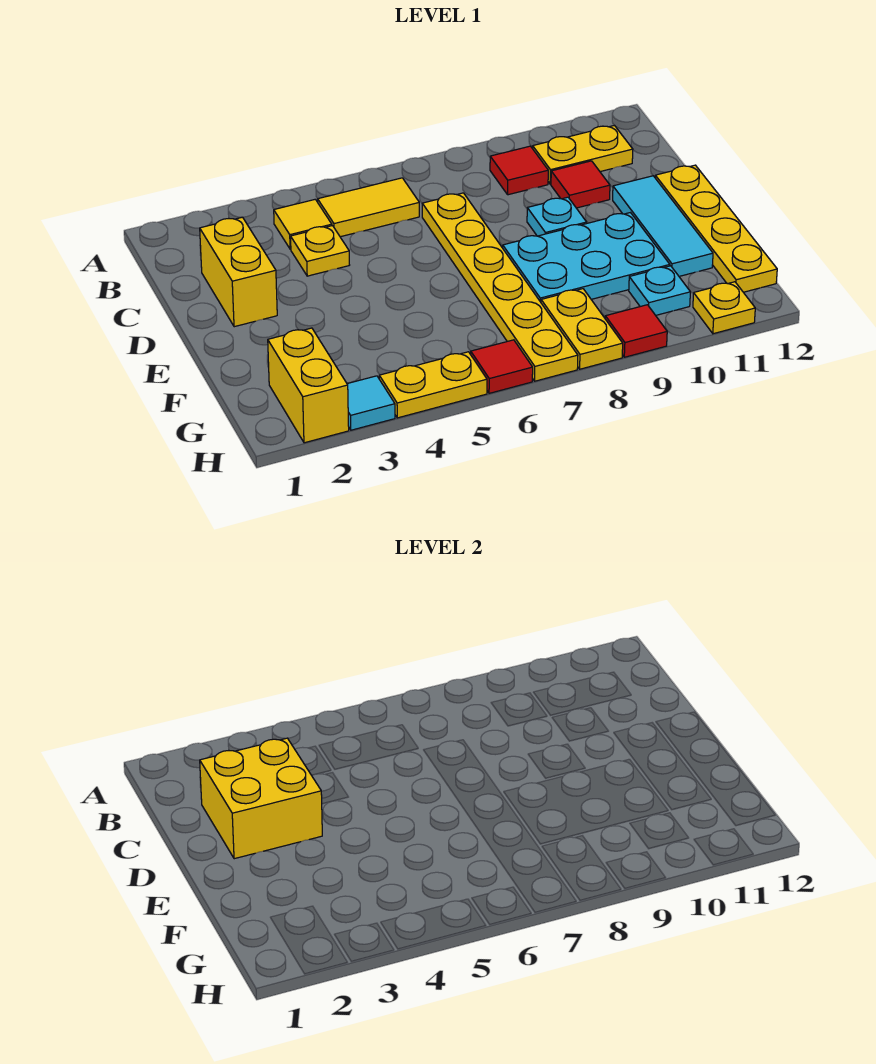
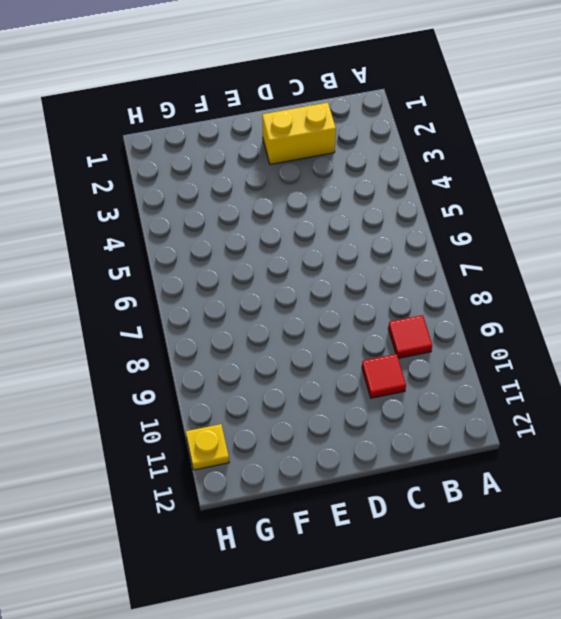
none -> yellow 1x1 tile [274,199,332,249]
none -> yellow 1x2 tile [318,178,419,237]
none -> yellow 1x2 plate [533,125,633,184]

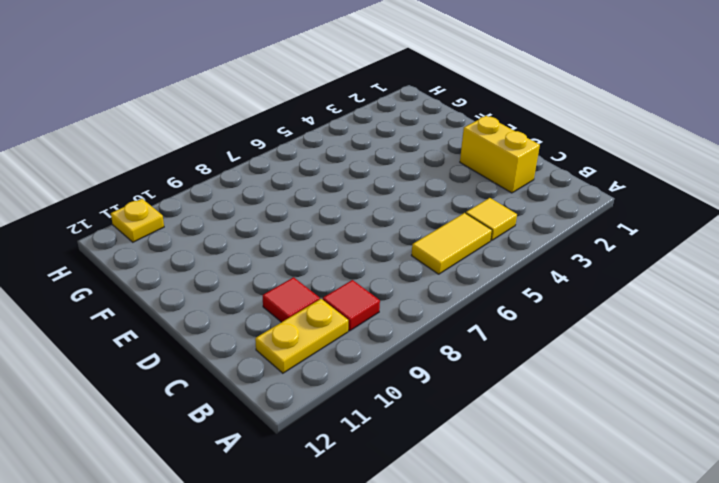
none -> yellow 1x1 plate [291,226,349,276]
none -> yellow 1x6 plate [422,193,578,381]
none -> cyan 1x1 plate [527,197,587,236]

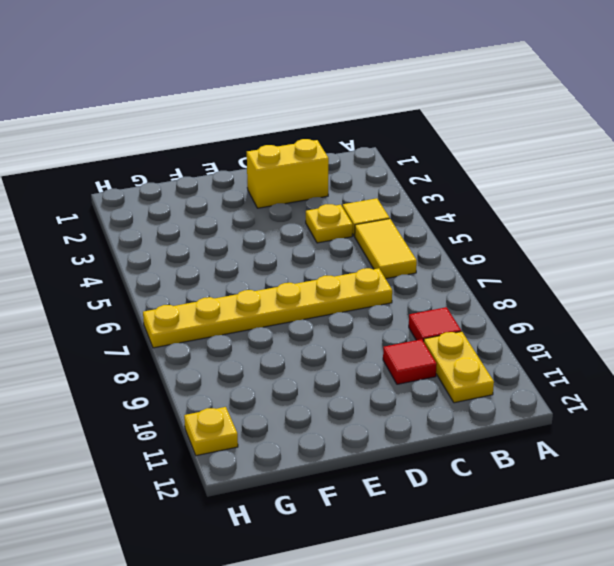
none -> cyan 1x1 plate [527,197,587,236]
none -> cyan 1x3 tile [613,176,713,276]
none -> yellow 1x4 plate [655,165,777,292]

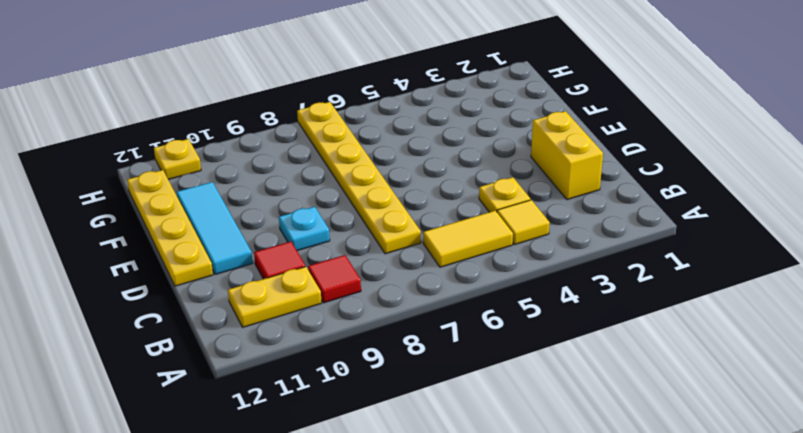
none -> cyan 2x3 plate [503,213,670,302]
none -> yellow 1x2 brick [268,328,349,443]
none -> yellow 1x2 plate [541,289,623,369]

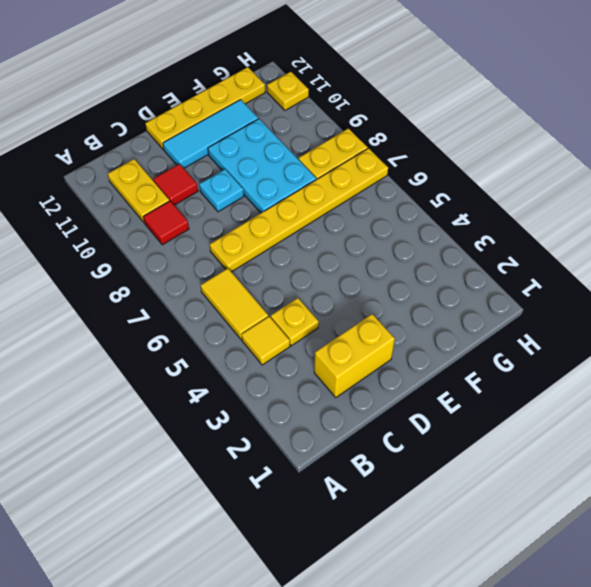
none -> yellow 1x2 brick [268,328,349,443]
none -> cyan 1x1 plate [629,266,690,315]
none -> cyan 1x1 tile [347,376,395,430]

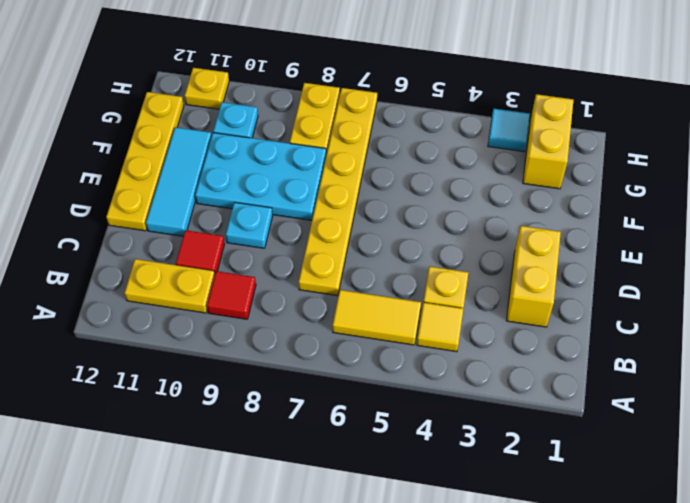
none -> yellow 1x2 plate [379,352,487,418]
none -> red 1x1 tile [471,340,533,393]
none -> red 1x1 tile [605,305,667,357]

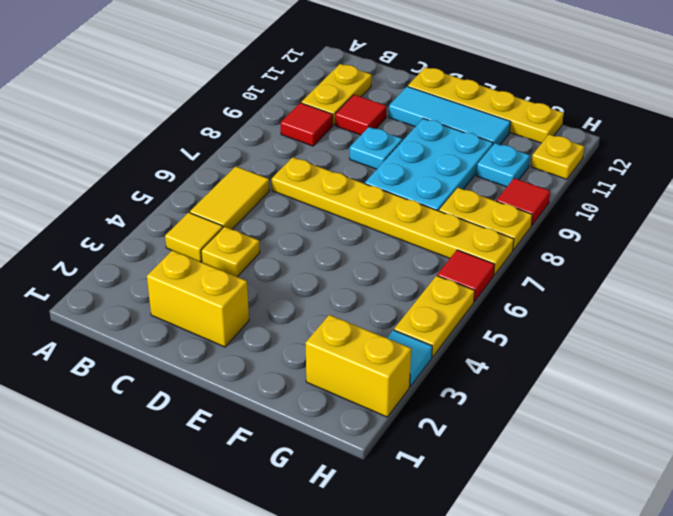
none -> yellow 2x2 brick [200,738,322,859]

